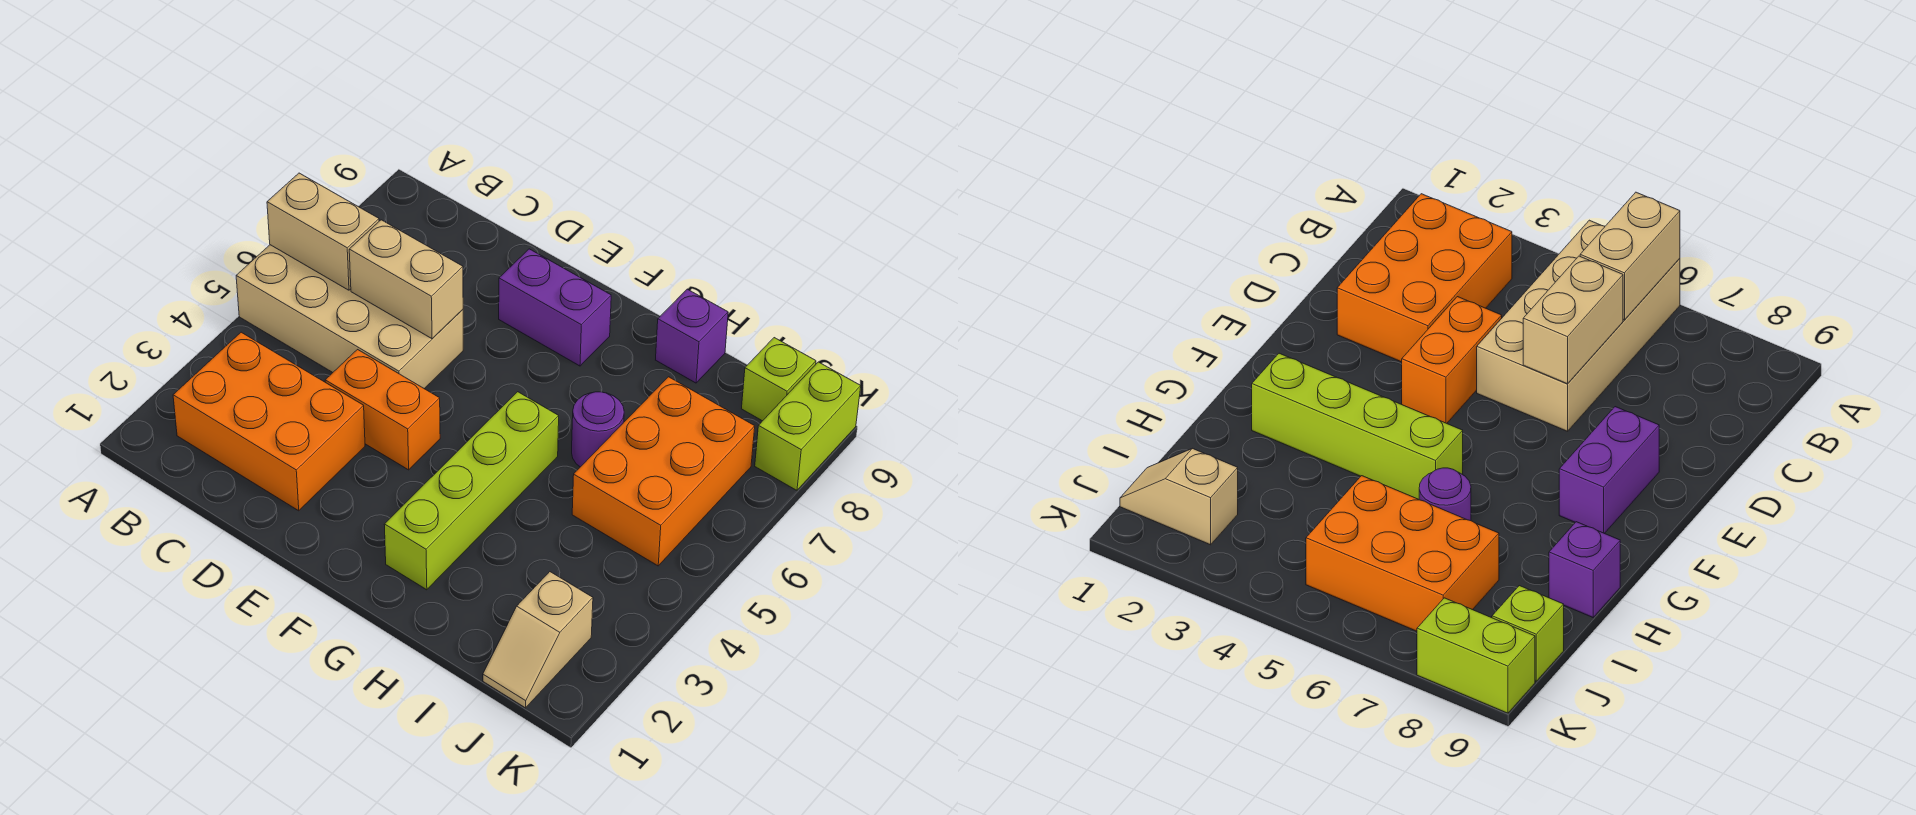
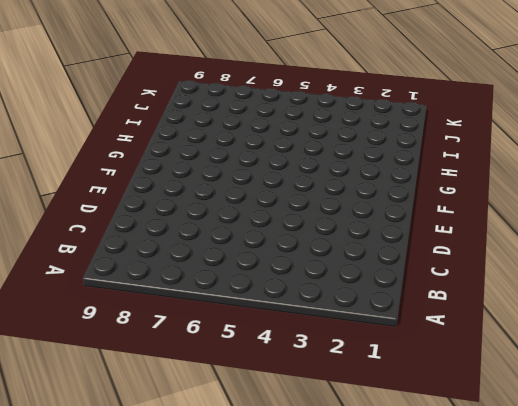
none -> tan 2x4 brick [236,245,463,389]
none -> orange 2x3 brick [173,332,365,511]
none -> orange 1x2 brick [325,350,440,470]

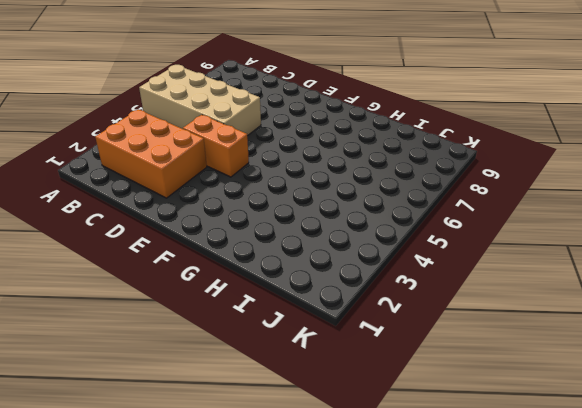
none -> purple 1x2 brick [499,249,611,366]
none -> lime 1x4 brick [384,392,559,590]
none -> purple 1x1 round brick [572,392,624,467]

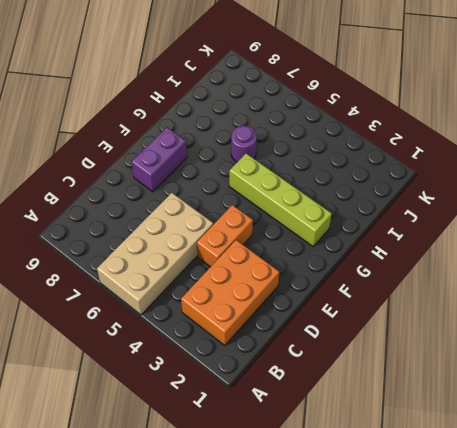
none -> purple 1x1 brick [656,289,728,383]
none -> orange 2x3 brick [572,377,755,566]
none -> tan 1x2 slope [483,572,593,708]

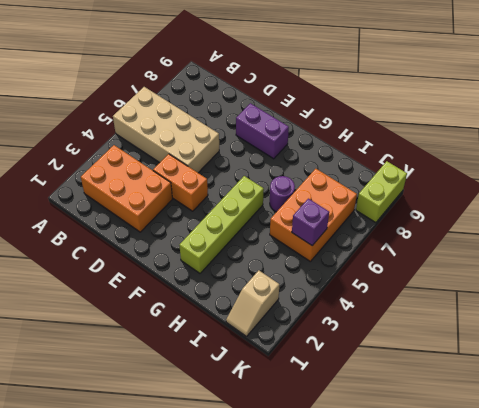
purple 1x1 brick [292,199,329,246] -> purple 1x1 brick moved to [656,289,728,383]
none -> lime 1x1 brick [742,338,816,421]
none -> tan 1x2 brick [267,173,379,290]
none -> tan 1x2 brick [349,220,463,339]

